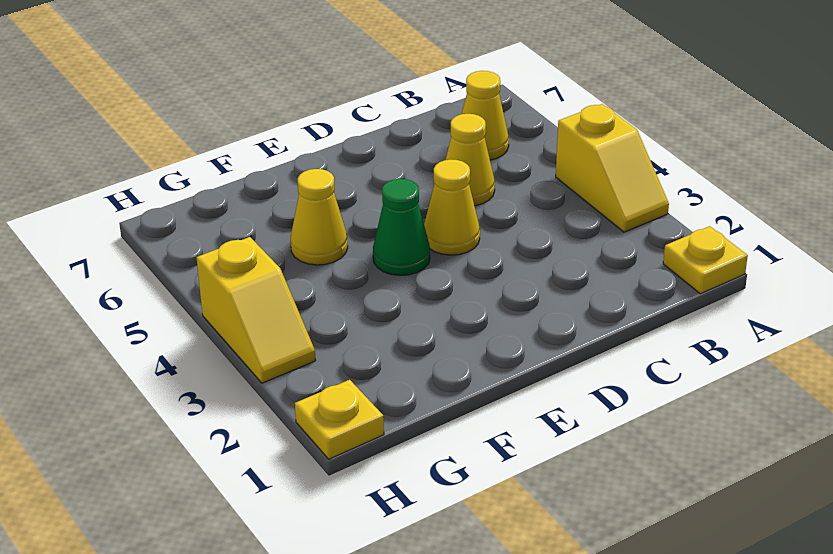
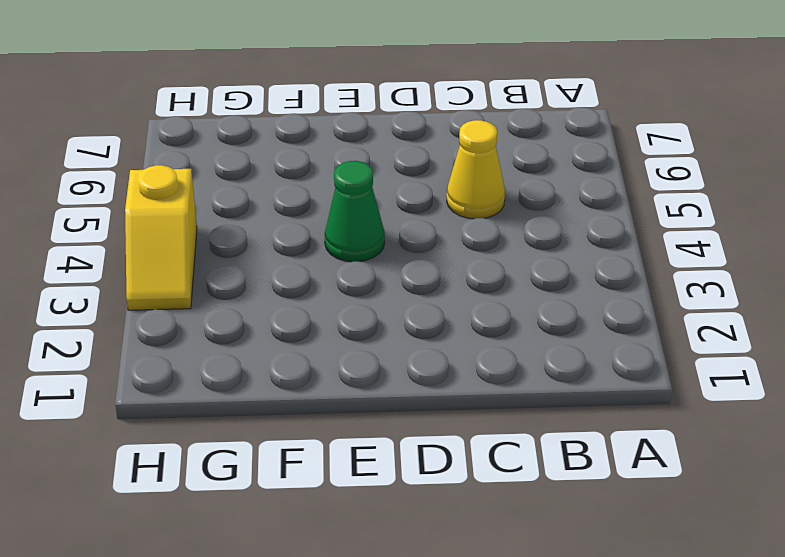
none -> yellow 1x1 plate [663,226,748,294]
none -> yellow 1x2 slope [556,104,669,232]

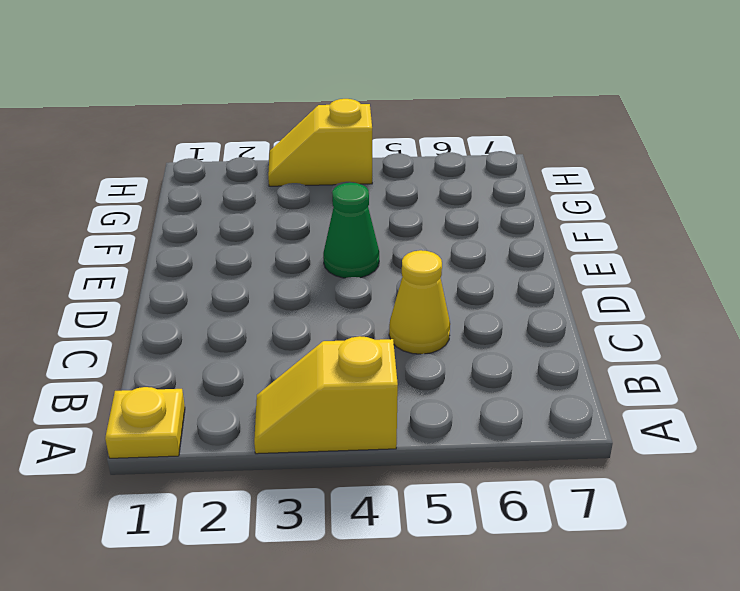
none -> yellow 1x1 cone [462,71,509,160]
none -> yellow 1x1 cone [424,159,480,255]

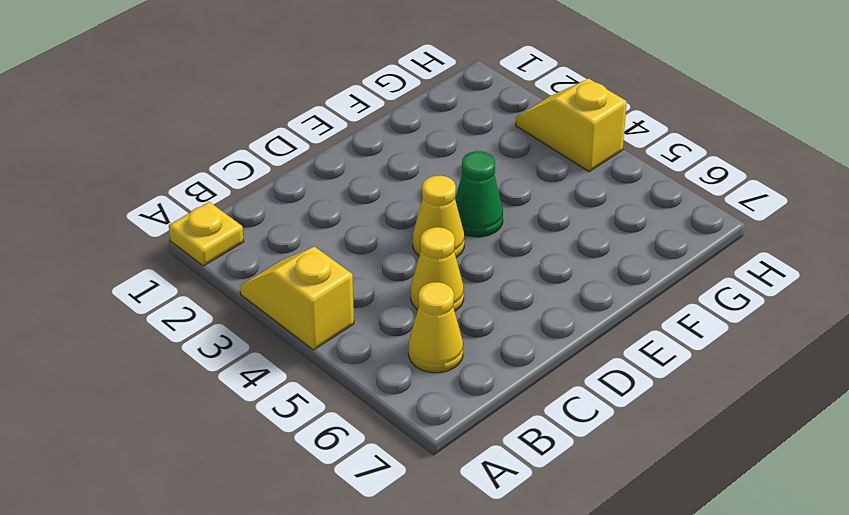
none -> yellow 1x1 cone [291,169,348,265]
none -> yellow 1x1 plate [295,380,384,459]

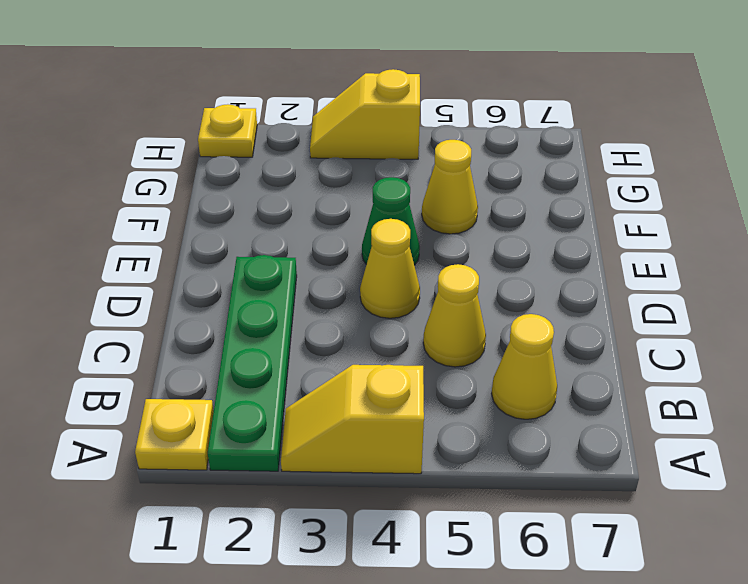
green 1x4 plate [208,255,297,471] -> none

